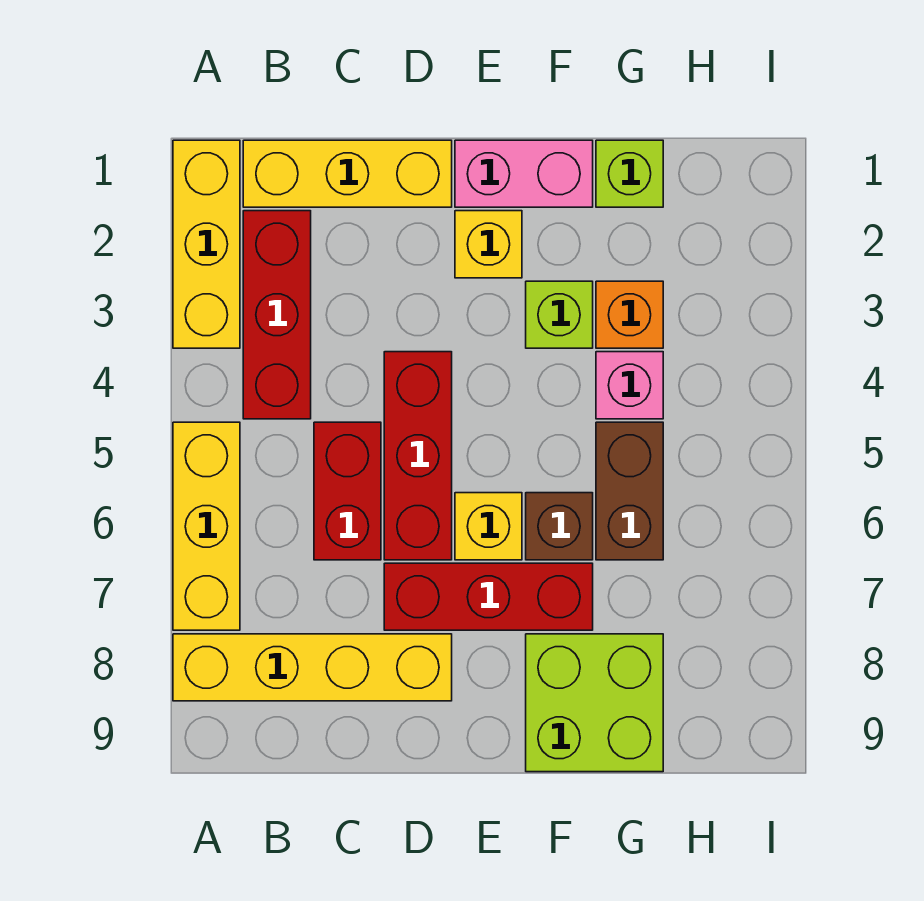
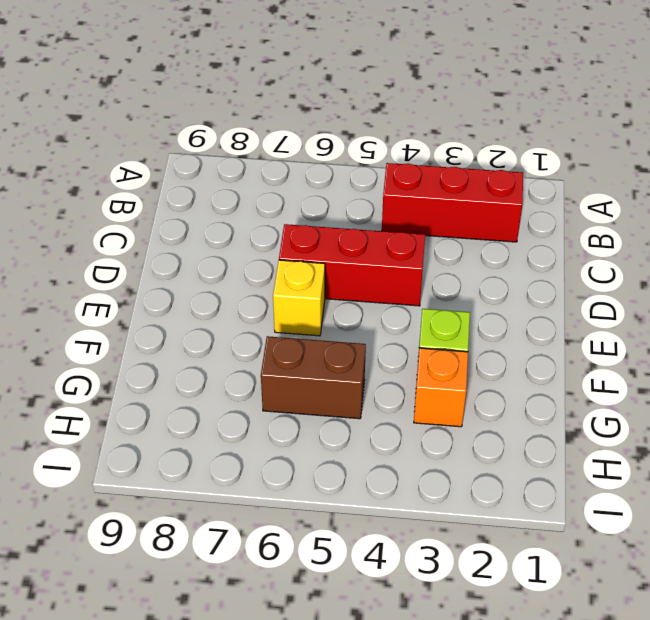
none -> yellow 1x3 brick [173,140,240,348]
none -> yellow 1x3 brick [173,422,240,630]
none -> yellow 1x4 brick [173,634,452,701]

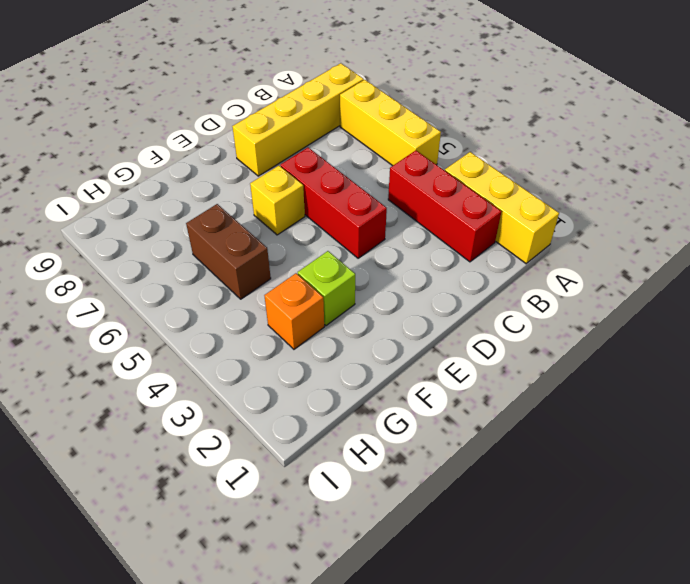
none -> yellow 1x3 brick [243,140,452,207]
none -> red 1x2 brick [314,422,381,560]
none -> red 1x3 brick [384,563,593,630]

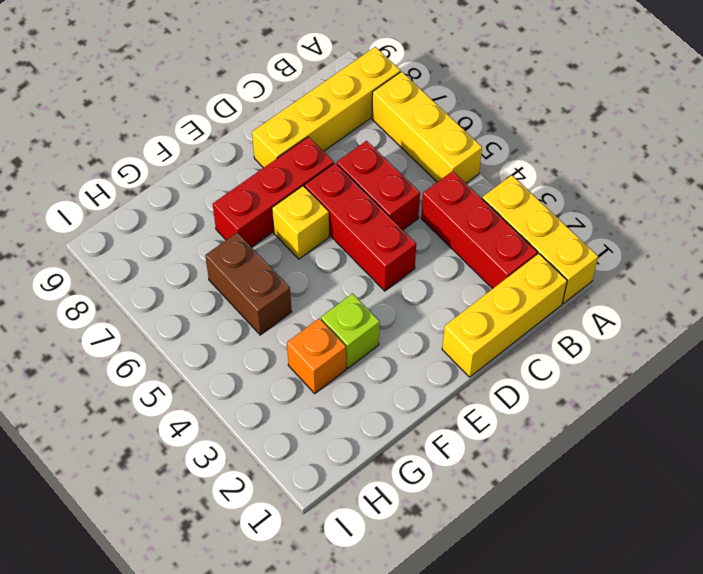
none -> pink 1x2 brick [455,140,593,207]
none -> yellow 1x1 brick [455,211,522,278]
none -> brown 1x1 brick [526,493,593,560]

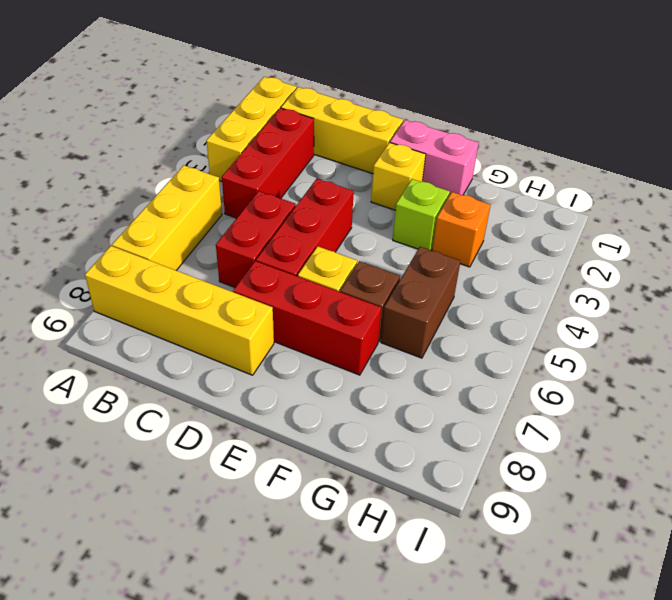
none -> lime 2x2 brick [526,634,663,772]
none -> lime 1x1 brick [596,140,663,207]
none -> pink 1x1 brick [596,352,663,419]

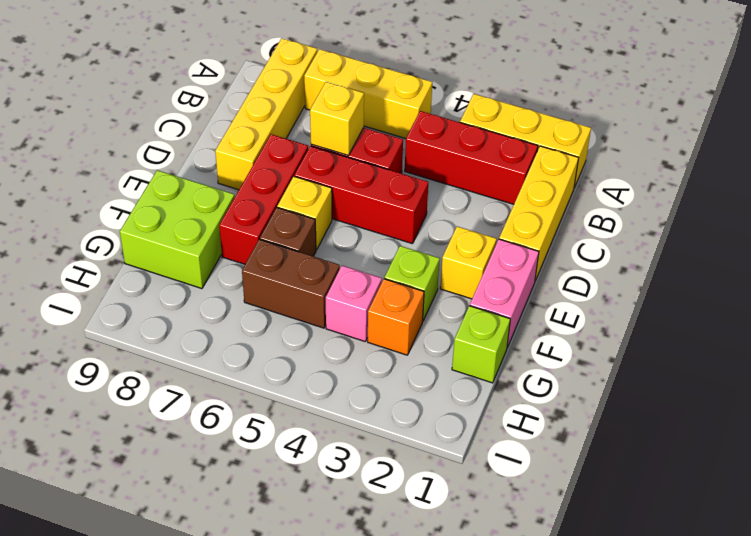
yellow 1x1 brick [310,82,364,155] -> none

